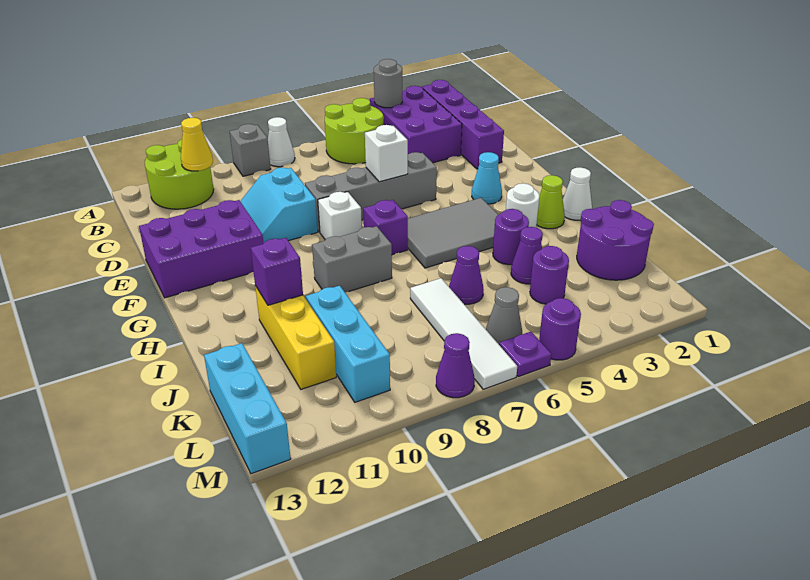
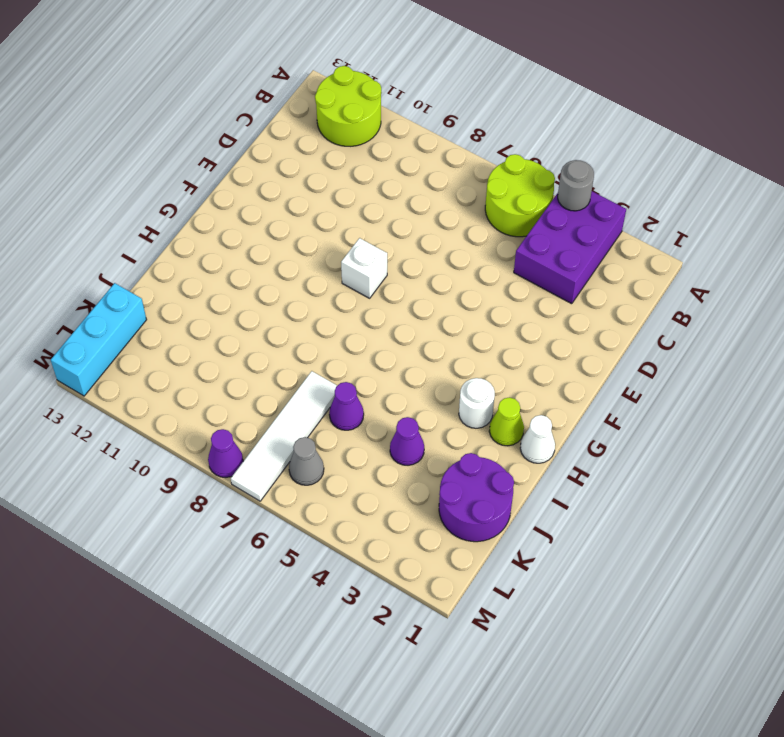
none -> purple 1x4 brick [422,80,504,169]
none -> white 1x1 cone [268,117,295,167]
none -> grey 1x1 brick [230,124,271,176]
none -> cyan 2x2 slope [240,168,318,243]

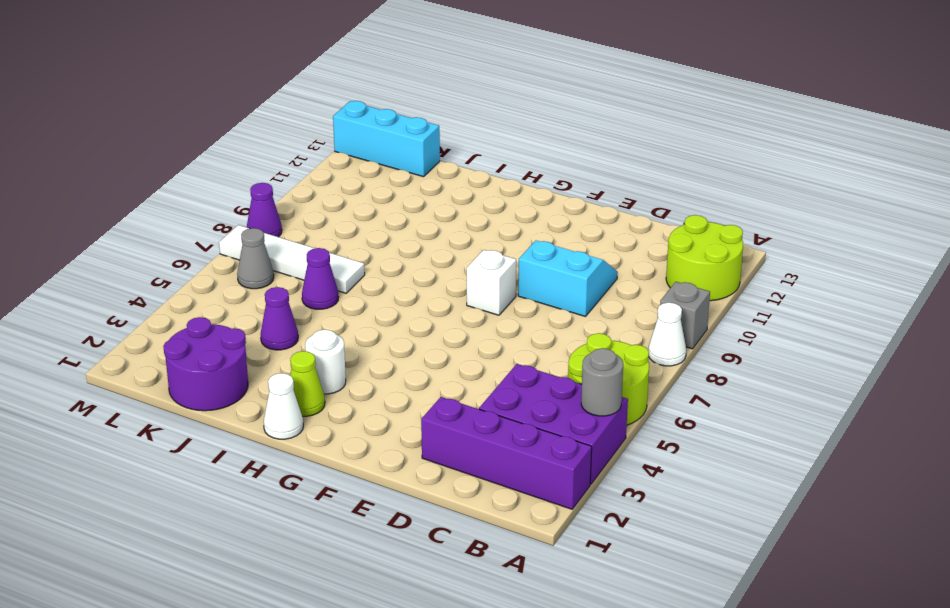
none -> grey 1x4 brick [305,152,437,232]
none -> purple 2x3 brick [139,200,264,298]
none -> cyan 1x1 cone [472,152,502,204]
none -> grey 2x3 tile [408,198,498,268]

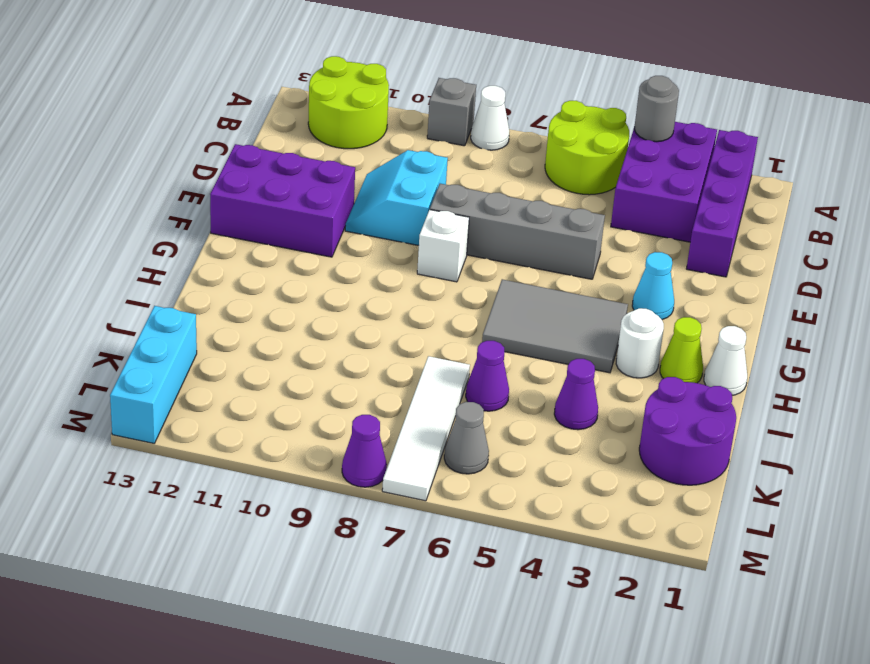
none -> purple 1x1 brick [363,200,408,255]
none -> grey 1x2 brick [312,226,392,293]
none -> purple 1x1 round brick [493,209,529,265]
none -> yellow 1x3 brick [255,286,336,389]

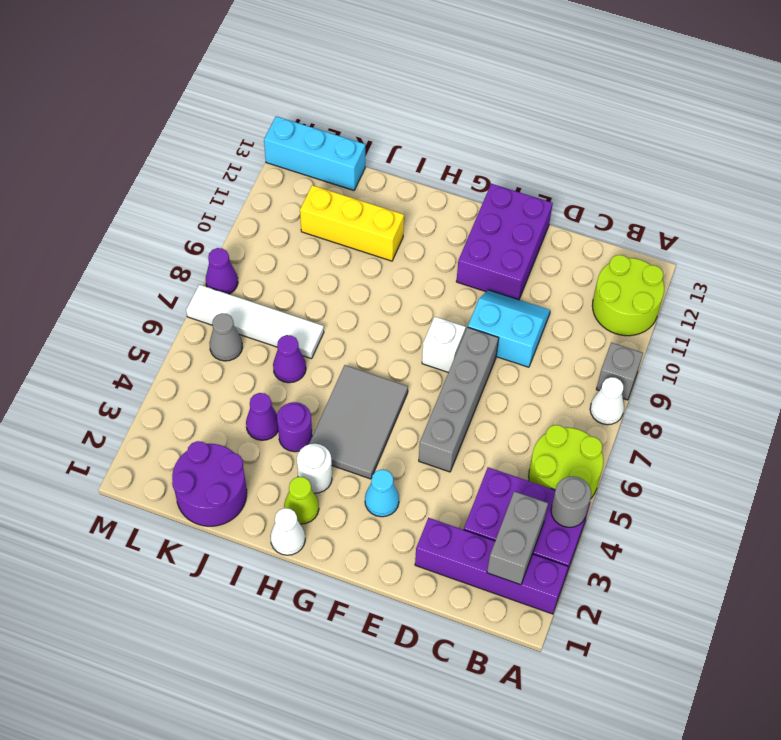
grey 1x2 brick [487,491,548,585] -> grey 1x2 brick moved to [312,226,392,293]
none -> purple 1x1 brick [363,200,408,255]
none -> cyan 1x3 brick [306,286,390,402]
none -> purple 1x1 round brick [530,246,569,304]
none -> purple 1x1 round brick [539,298,581,360]

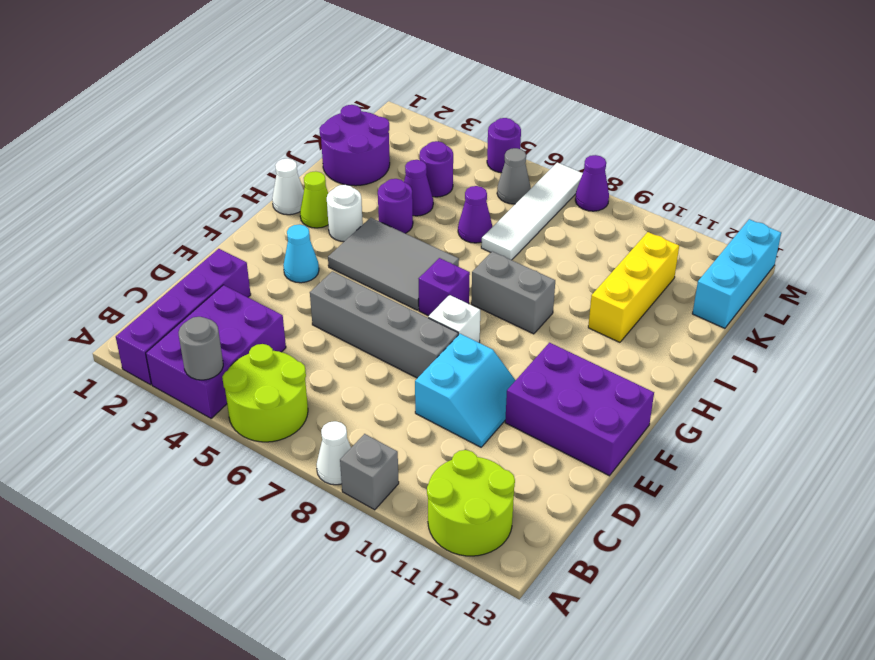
none -> cyan 1x3 brick [306,286,390,402]
none -> purple 1x1 plate [499,332,552,377]
none -> yellow 1x1 cone [181,118,213,171]
none -> white 1x1 brick [365,125,408,182]

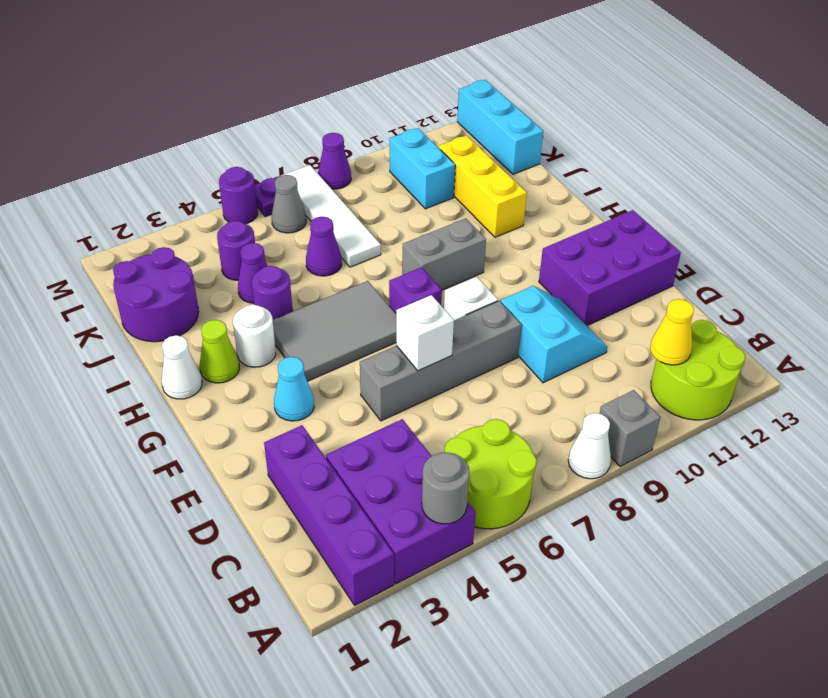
cyan 1x2 brick [389,128,455,209] -> cyan 1x3 brick [306,286,390,402]
none -> purple 1x1 brick [251,238,303,305]

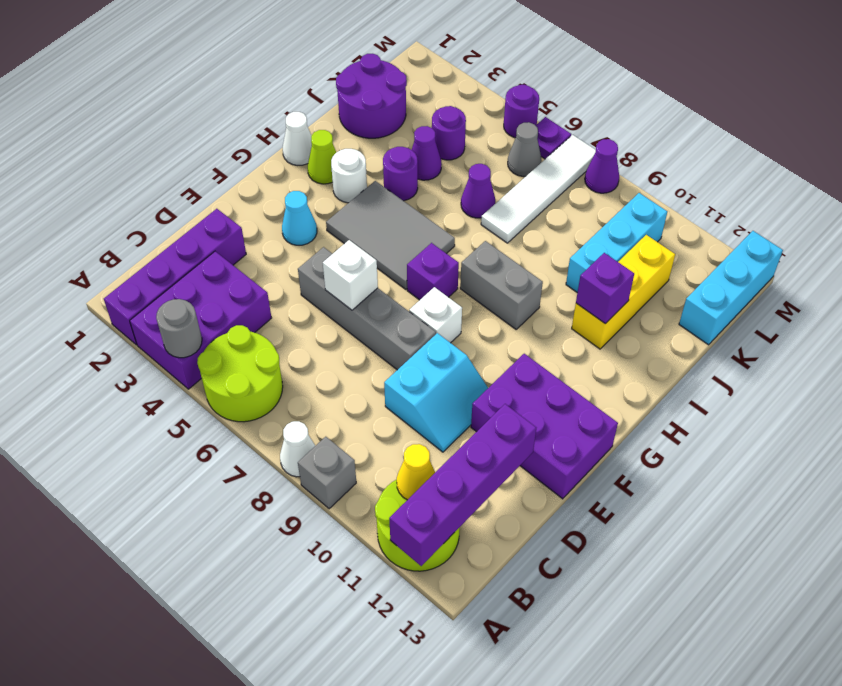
purple 1x4 brick [389,404,536,566] -> none

